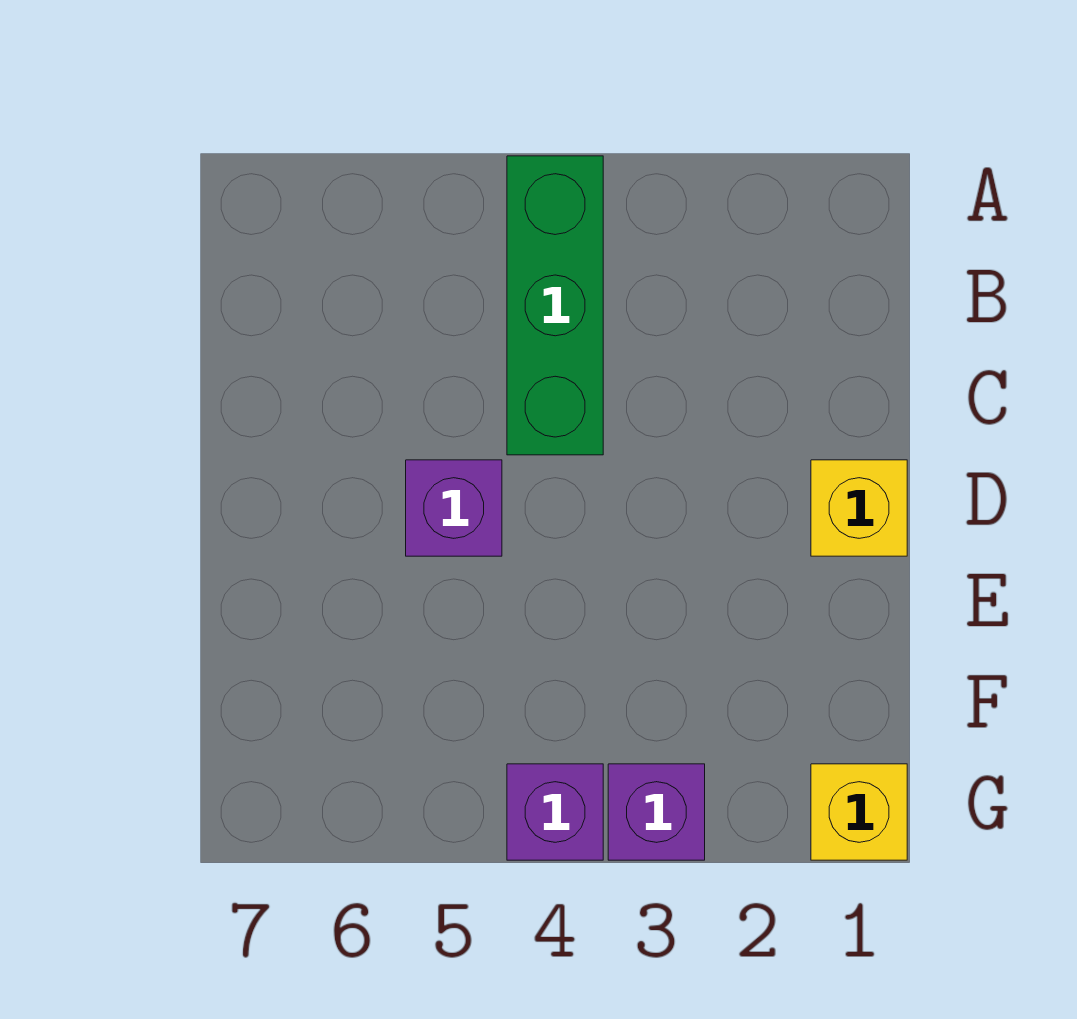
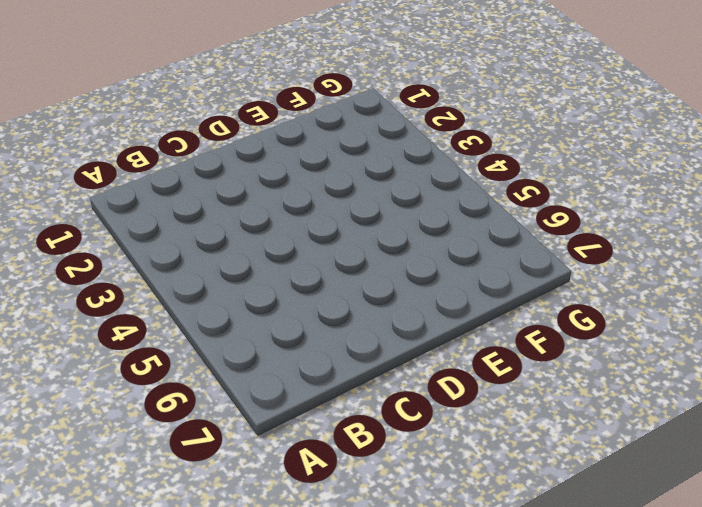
none -> green 1x3 brick [507,156,603,455]
none -> yellow 1x1 brick [811,460,907,556]

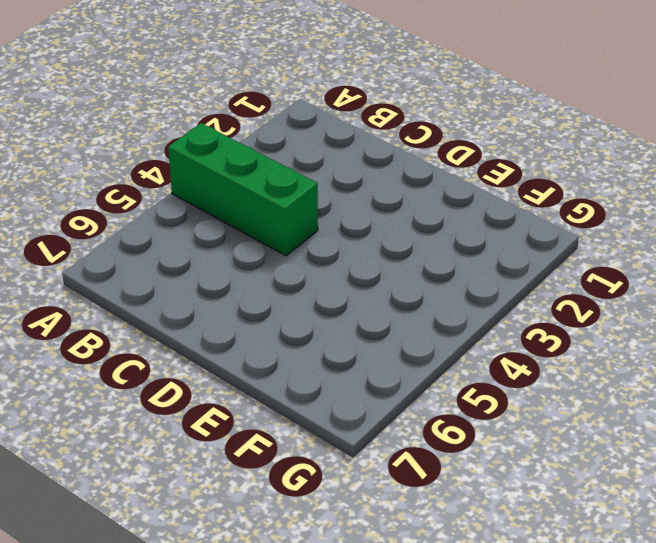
none -> yellow 1x1 brick [811,460,907,556]
none -> purple 1x1 brick [406,460,502,556]

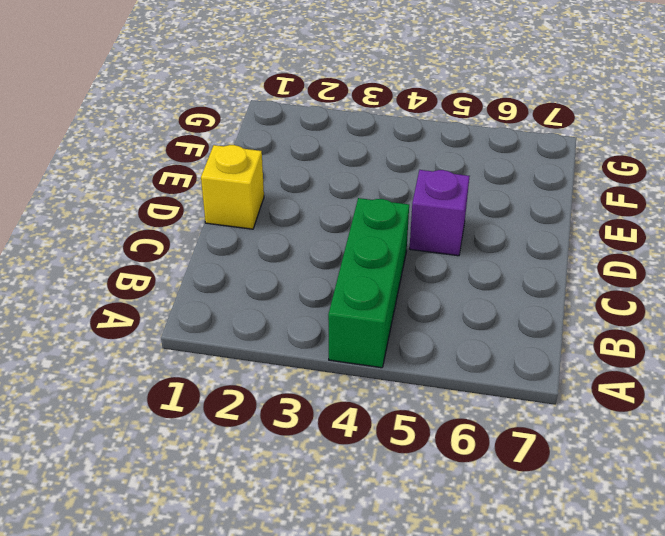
none -> yellow 1x1 brick [811,764,907,860]
none -> purple 1x1 brick [608,764,705,860]

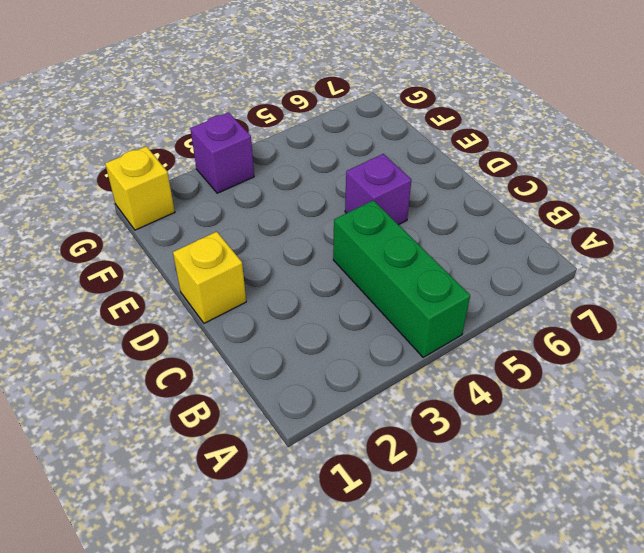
none -> purple 1x1 brick [507,764,603,860]

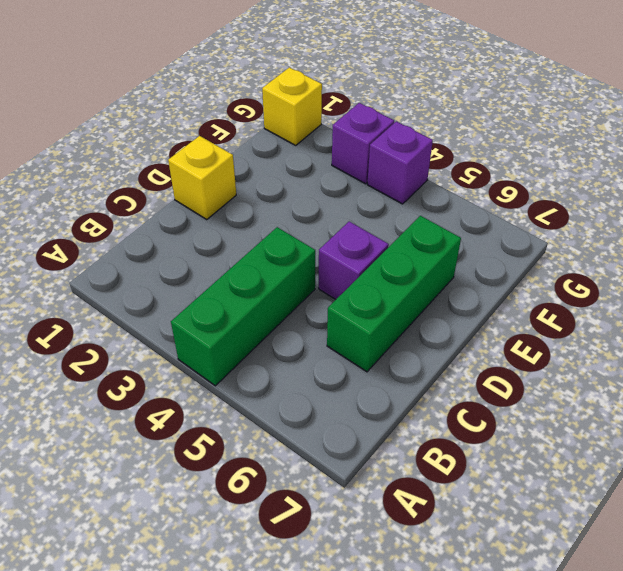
green 1x3 brick [327,216,461,372] -> none

